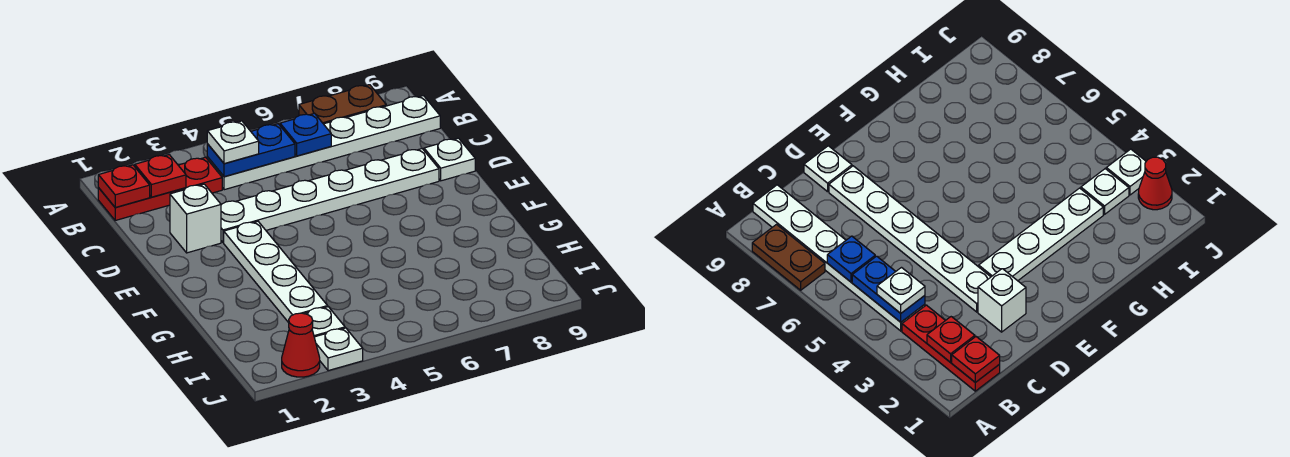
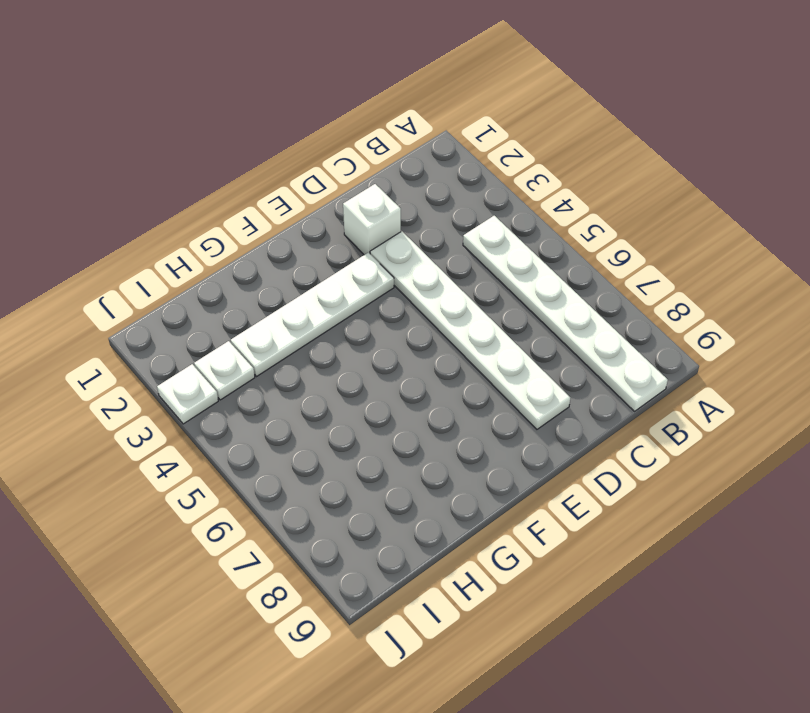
none -> brown 1x2 plate [299,85,386,124]
none -> red 1x3 plate [98,157,222,220]
none -> white 1x1 plate [424,138,475,181]

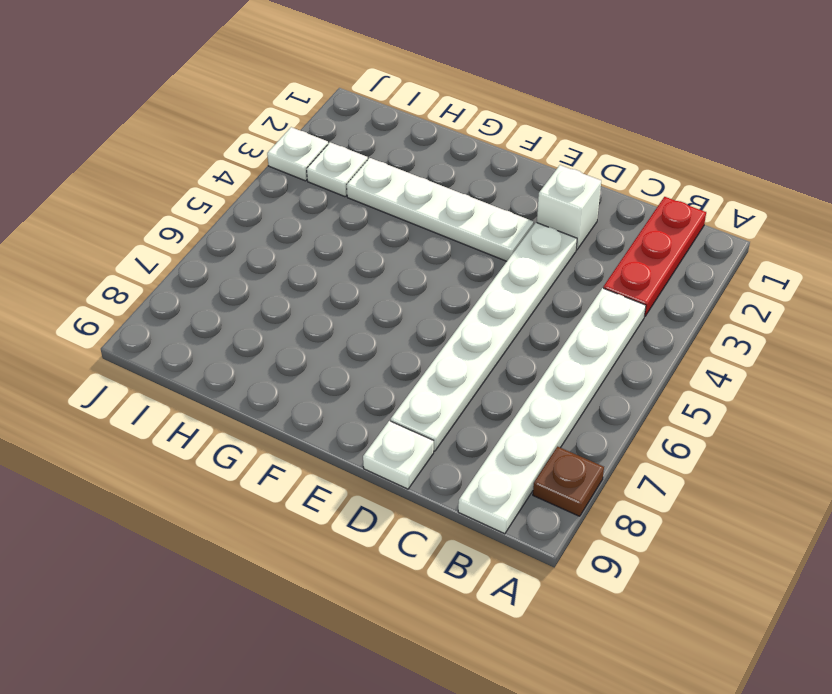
brown 1x1 plate [533,447,604,516] -> brown 1x2 plate [299,85,386,124]
none -> red 1x1 cone [282,313,320,377]
none -> red 1x1 plate [98,165,150,207]
none -> red 1x1 plate [135,155,186,197]

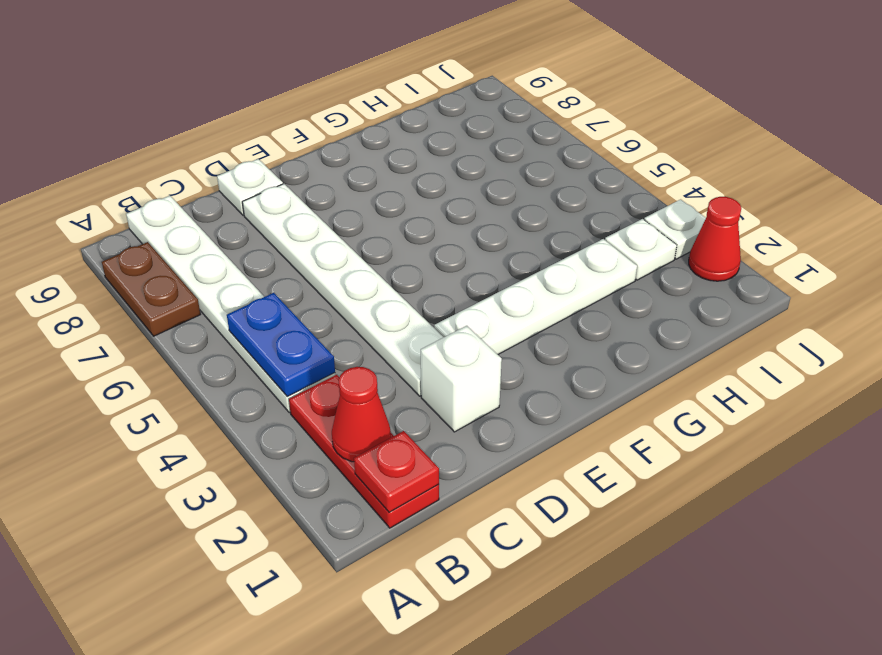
red 1x1 cone [332,367,391,462] -> red 1x1 plate [135,155,186,197]
none -> blue 1x1 plate [280,113,331,156]
none -> white 1x1 plate [207,121,259,164]

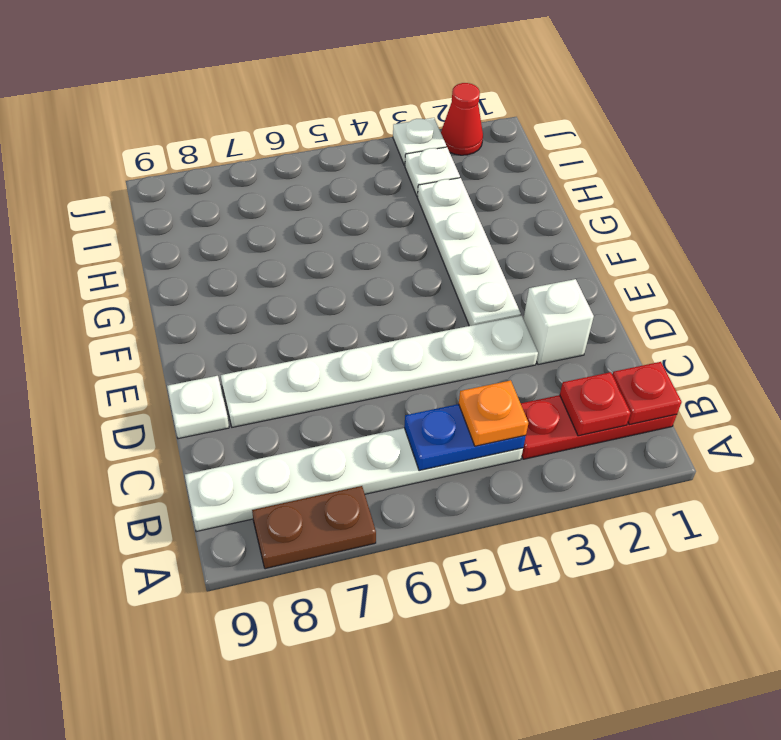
orange 1x1 plate [459,380,528,446] -> white 1x1 plate [207,121,259,164]
none -> blue 1x1 plate [280,113,331,156]

